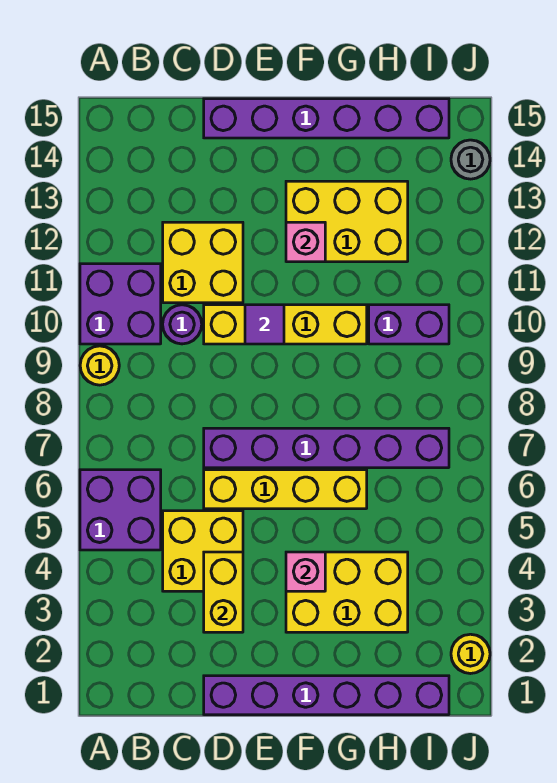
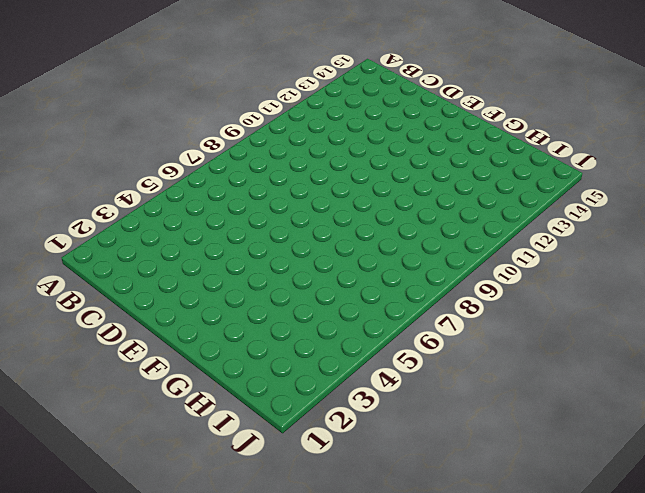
none -> purple 2x2 brick [80,470,161,550]
none -> yellow 1x1 round brick [80,346,119,385]
none -> purple 2x2 brick [80,264,161,344]

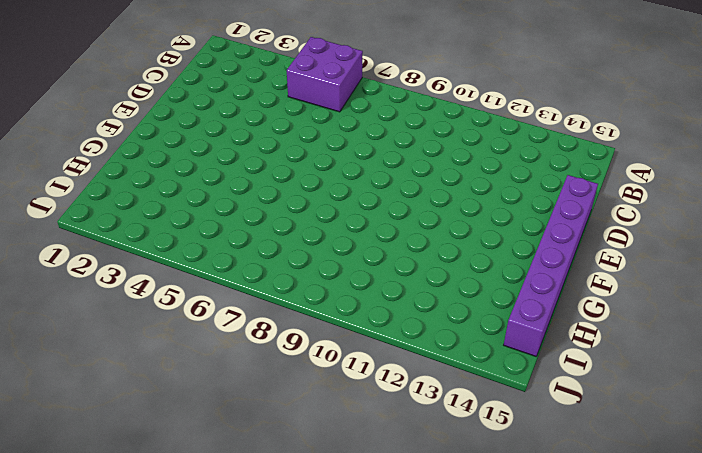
none -> yellow 1x1 round brick [80,346,119,385]
none -> purple 2x2 brick [80,264,161,344]
none -> yellow 2x2 brick [163,511,243,591]

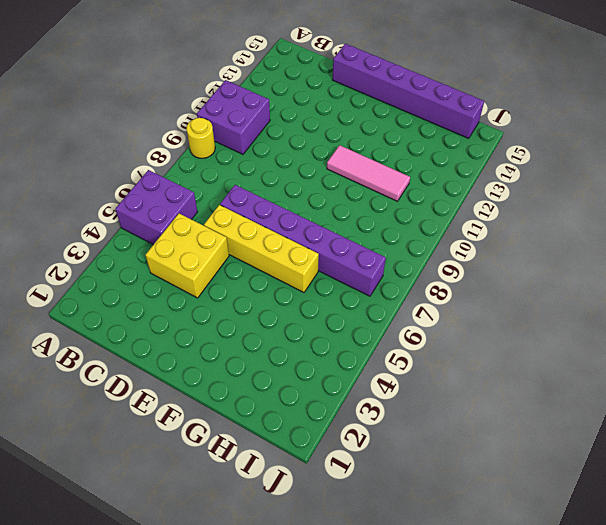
pink 1x3 tile [327,145,410,201] -> none
none -> purple 1x1 round brick [163,305,202,344]
none -> yellow 2x2 brick [163,222,243,303]
none -> purple 1x6 brick [204,676,449,715]

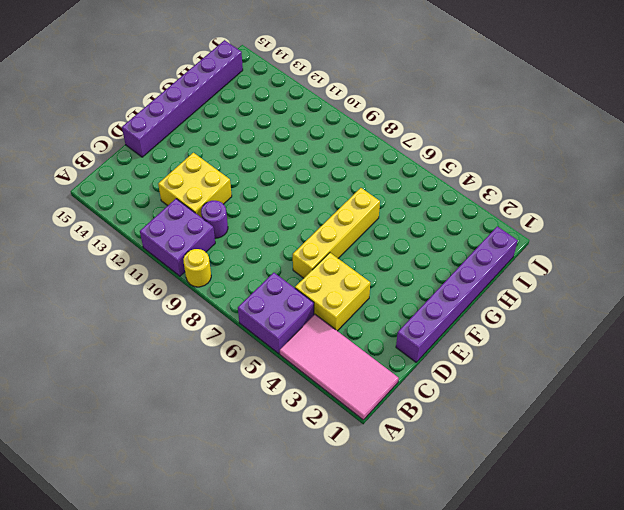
pink 2x4 tile [280,314,399,420] -> none
none -> purple 1x6 brick [204,428,449,468]
none -> yellow 1x4 brick [204,305,367,344]
none -> yellow 2x3 brick [286,552,408,632]

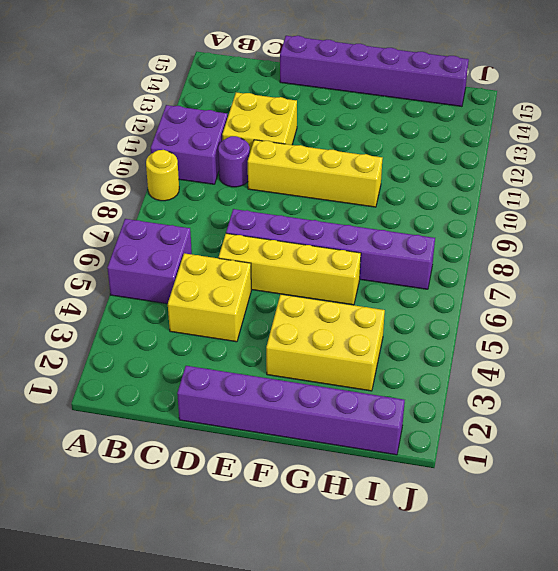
none -> yellow 2x3 brick [286,181,408,262]
none -> purple 1x2 brick [369,305,449,344]
none -> yellow 1x1 round brick [451,634,490,674]

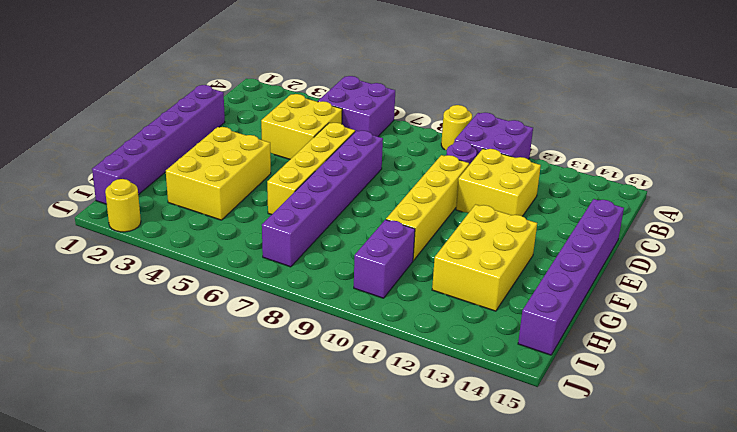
none -> grey 1x1 round brick [451,140,490,179]
none -> yellow 1x2 brick [204,552,243,632]
none -> purple 1x1 tile [245,305,284,344]

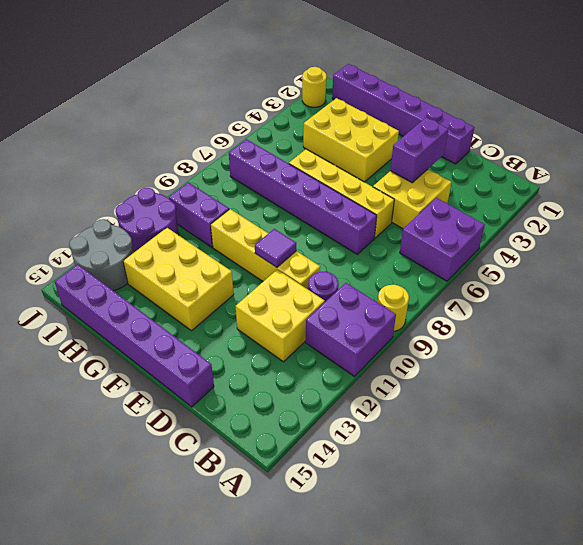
purple 1x2 brick [390,117,448,183] -> yellow 1x2 brick [204,552,243,632]
purple 2x2 round brick [116,188,179,252] -> none
grey 2x2 round brick [69,219,134,291] -> grey 1x1 round brick [451,140,490,179]
none -> pink 1x1 brick [286,552,325,591]
none -> pink 1x1 brick [286,222,325,262]

